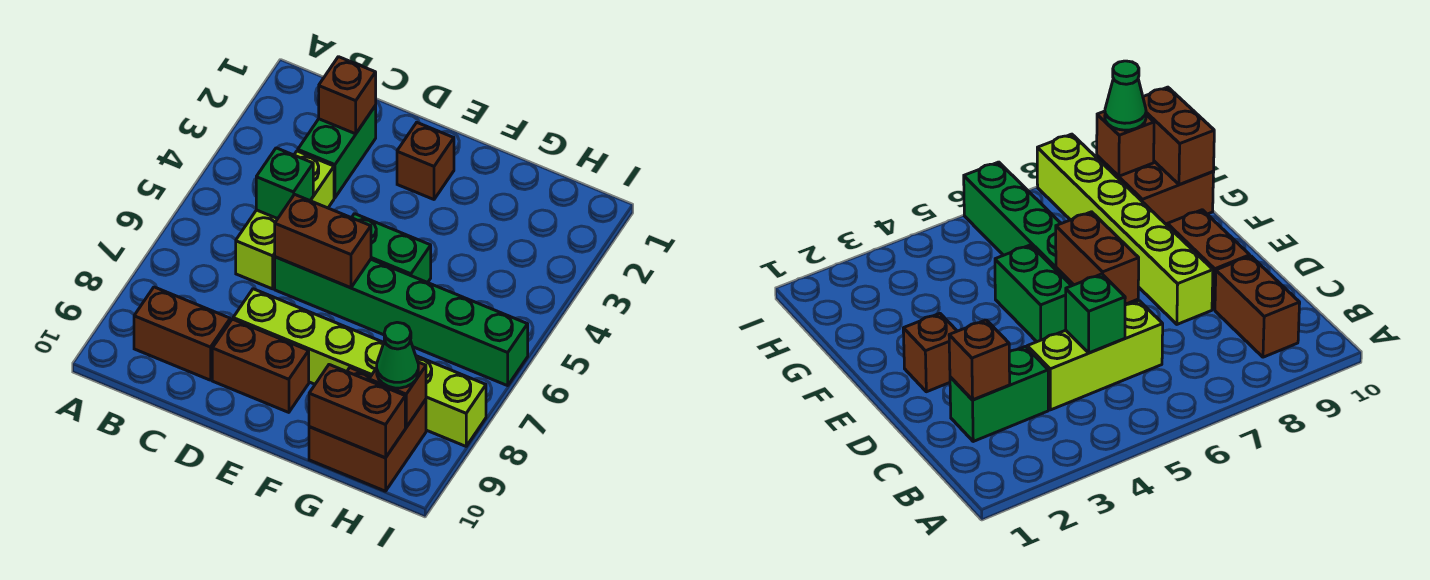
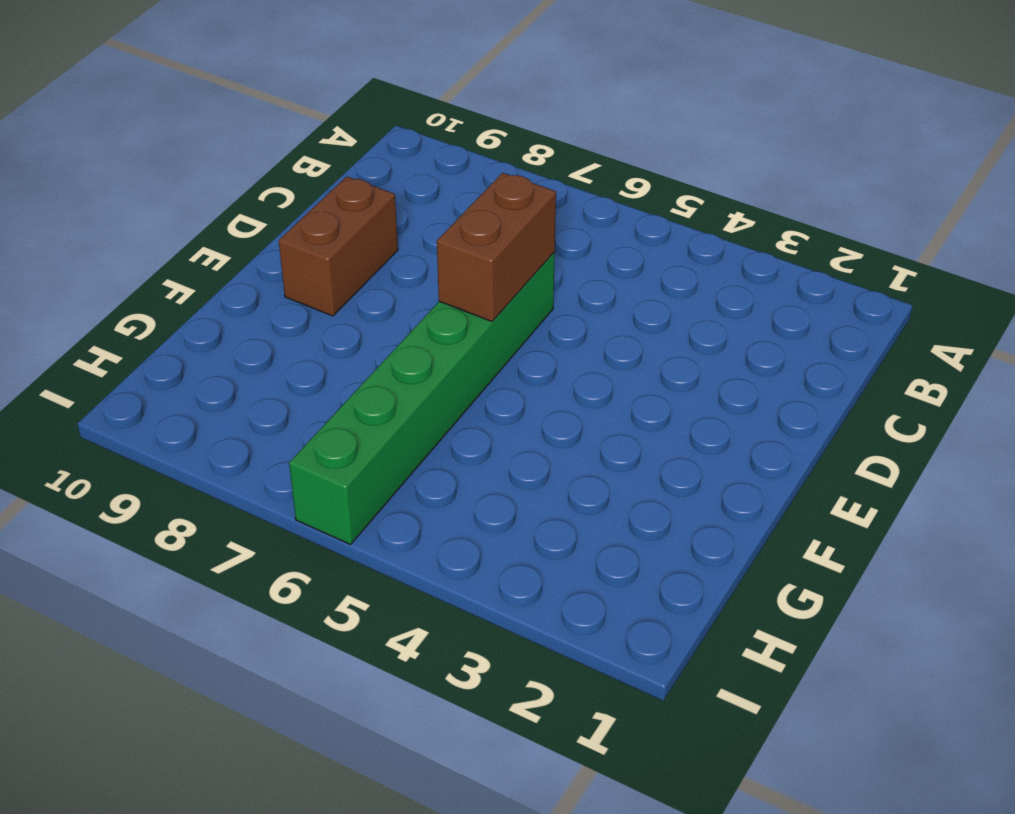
none -> brown 1x2 brick [134,287,230,380]
none -> green 1x2 brick [298,106,376,198]
none -> lime 1x3 brick [236,151,334,289]

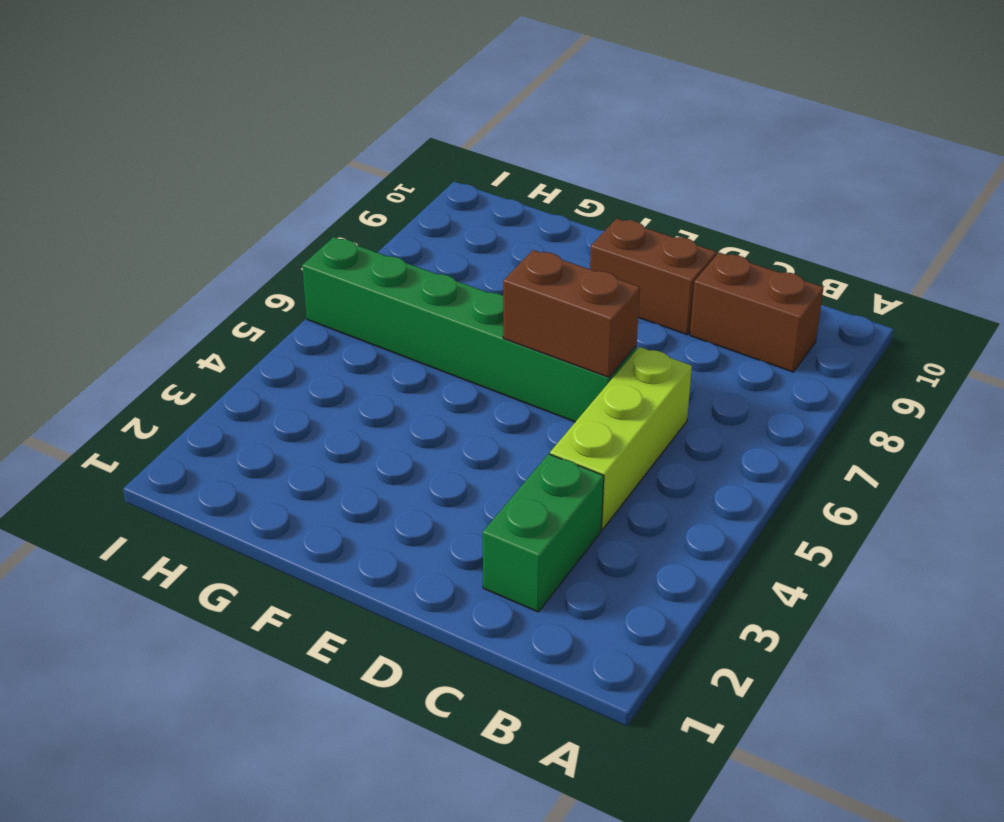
none -> lime 1x6 brick [233,289,486,446]
none -> brown 1x1 brick [397,123,454,199]
none -> green 1x2 brick [352,214,431,283]

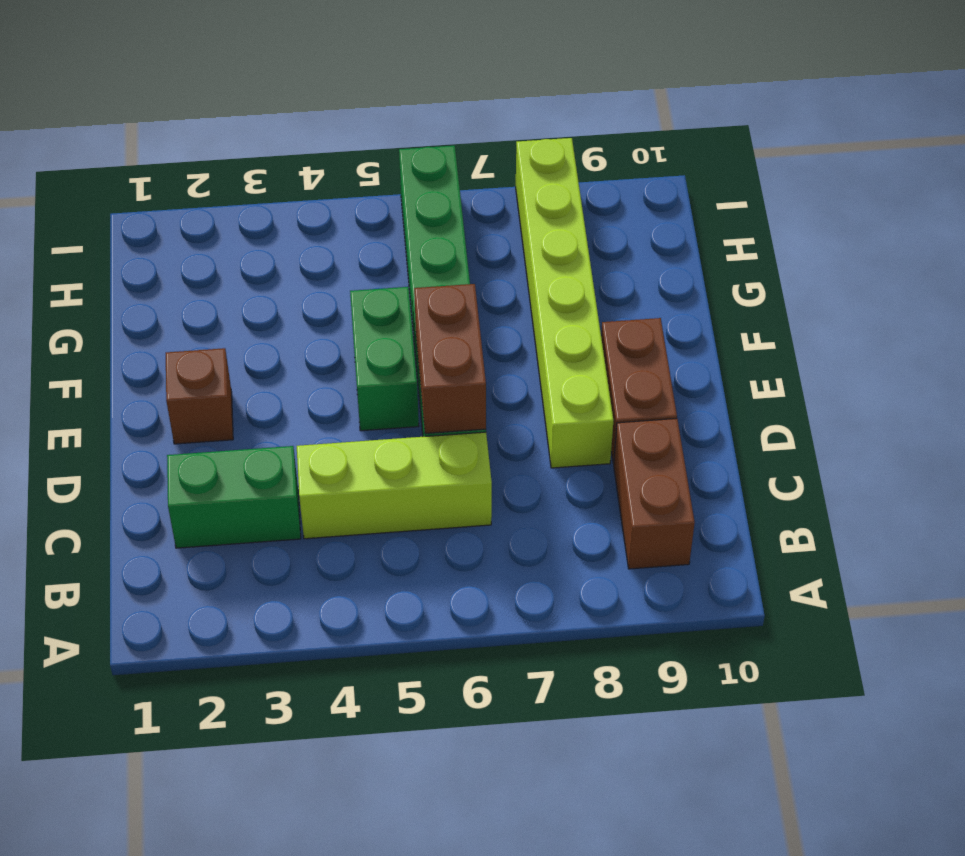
none -> brown 2x2 brick [309,368,426,491]
none -> brown 1x1 brick [319,57,376,134]
none -> green 1x1 brick [256,148,313,219]

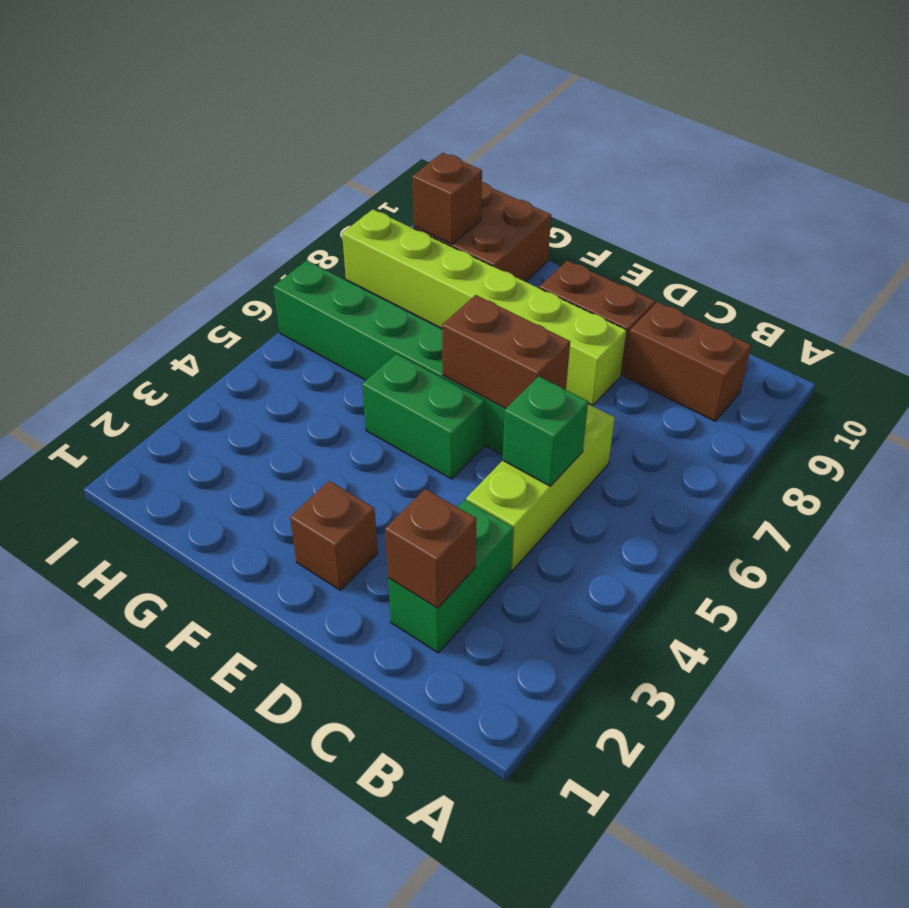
none -> brown 1x2 brick [309,365,405,458]
none -> green 1x1 cone [377,322,418,388]

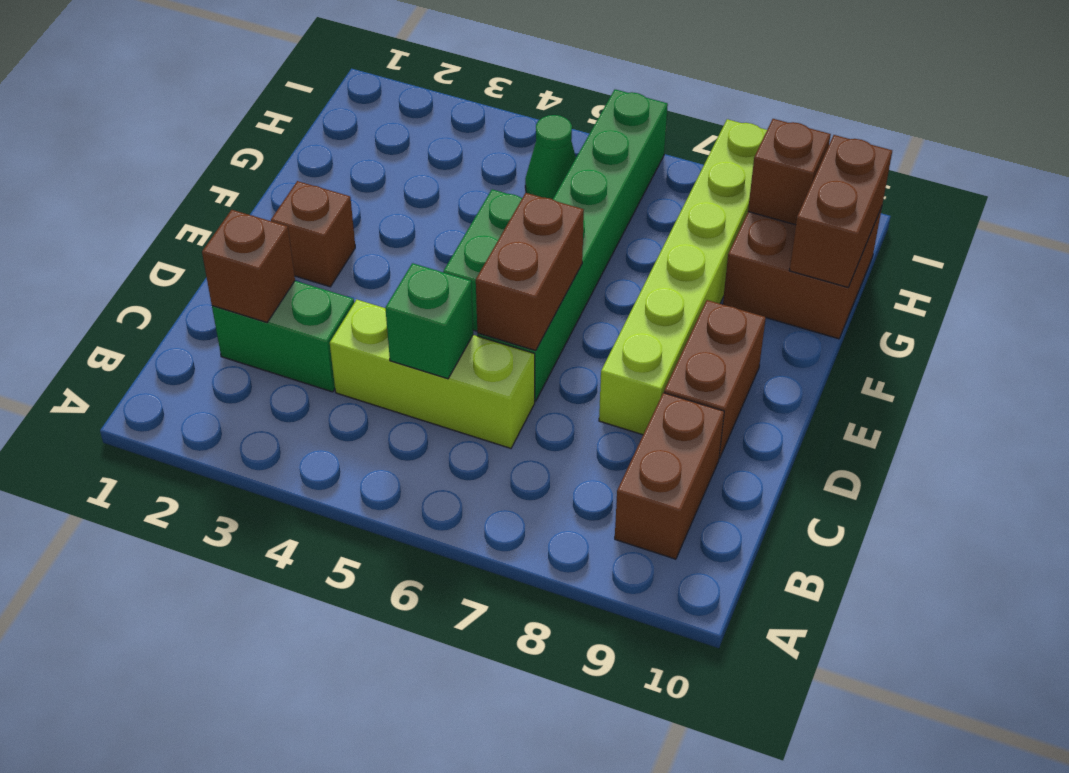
green 1x1 cone [525,115,576,199] -> green 1x1 cone moved to [377,322,418,388]

